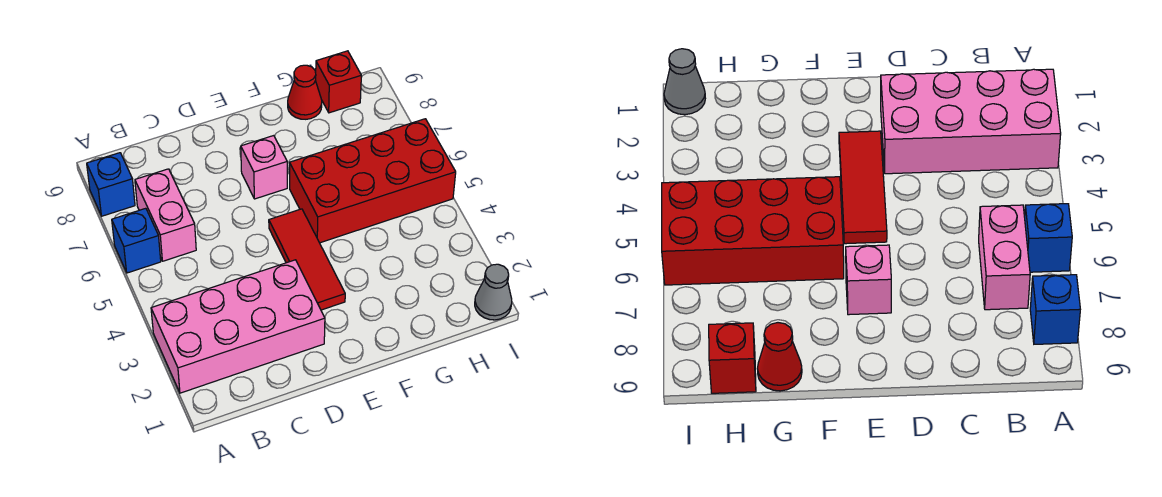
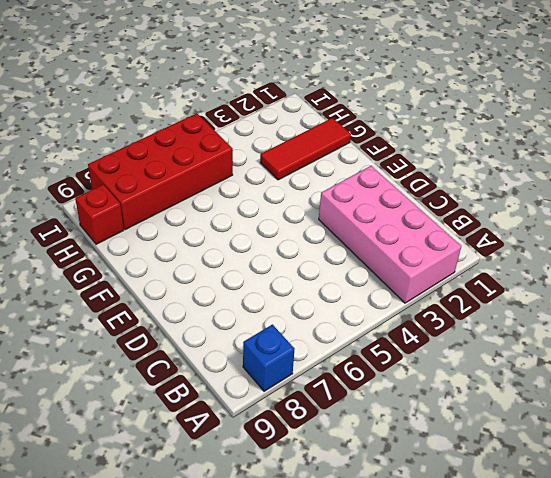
red 1x3 tile [260,118,351,180] -> red 1x3 tile moved to [269,209,345,310]
red 2x4 brick [88,113,233,230] -> red 2x4 brick turned to [290,119,456,243]
none -> blue 1x1 brick [112,208,161,273]
none -> pink 1x2 brick [135,169,196,261]

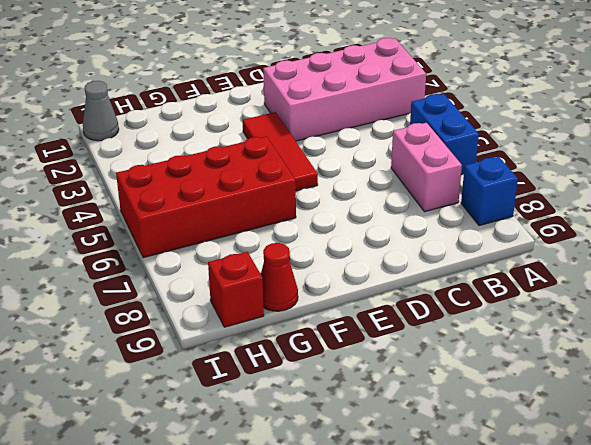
blue 1x2 brick [410,94,479,175] -> blue 1x1 brick [112,208,161,273]
none -> pink 1x1 brick [241,136,287,199]

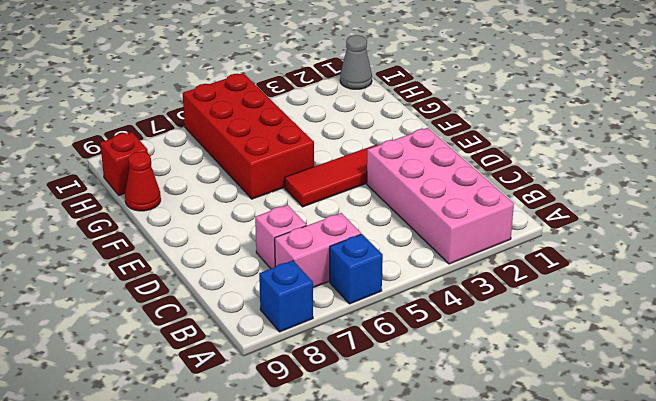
pink 1x1 brick [255,205,307,268] -> pink 1x1 brick moved to [241,136,287,199]

